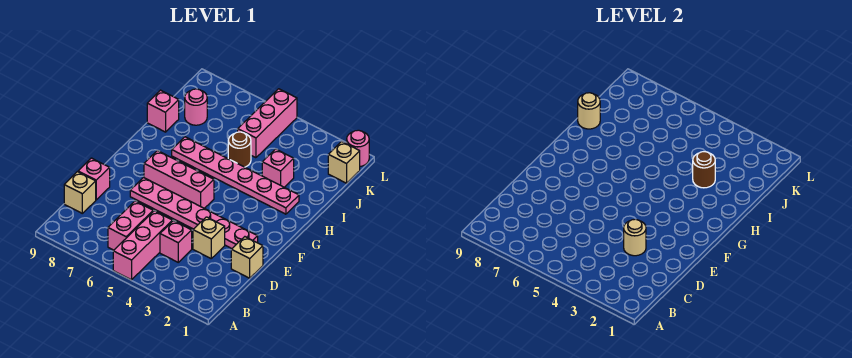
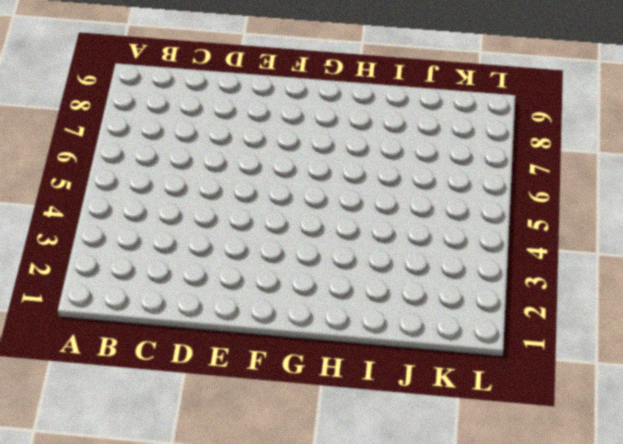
none -> pink 1x3 brick [113,211,172,280]
none -> pink 1x2 brick [108,201,153,250]
none -> pink 1x1 brick [160,221,192,262]

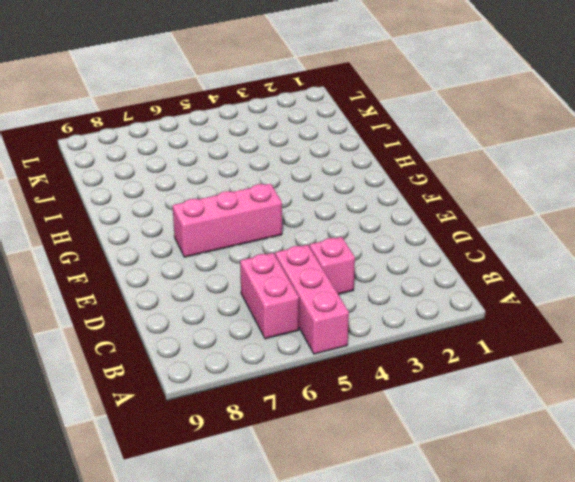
none -> tan 1x1 brick [64,172,96,213]
none -> tan 1x1 brick [231,237,263,278]
none -> tan 1x1 brick [193,217,225,258]

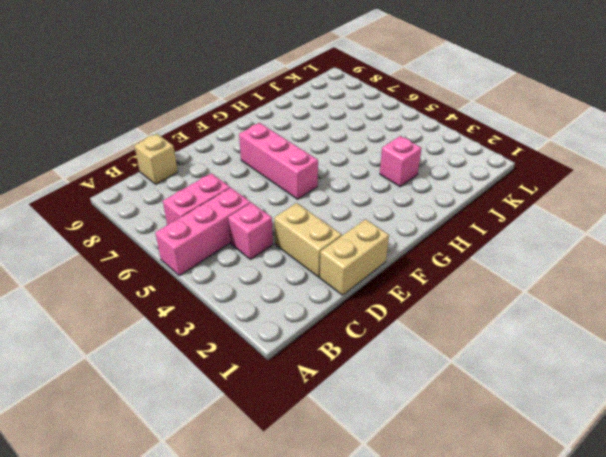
tan 1x2 brick [320,219,389,295] -> tan 1x1 brick [231,237,263,278]
tan 1x2 brick [274,203,342,277] -> tan 1x1 brick [193,217,225,258]
none -> pink 1x1 brick [78,158,110,200]
none -> pink 1x6 plate [130,178,258,249]
none -> pink 1x6 plate [172,137,299,214]

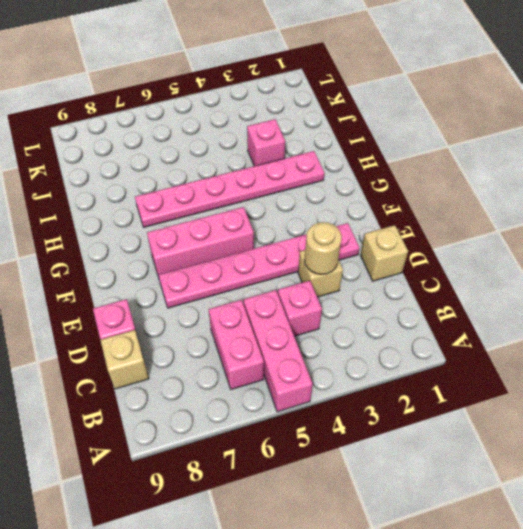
none -> brown 1x1 round brick [228,132,251,167]
none -> pink 1x1 brick [147,90,179,132]
none -> pink 1x3 brick [238,89,297,158]

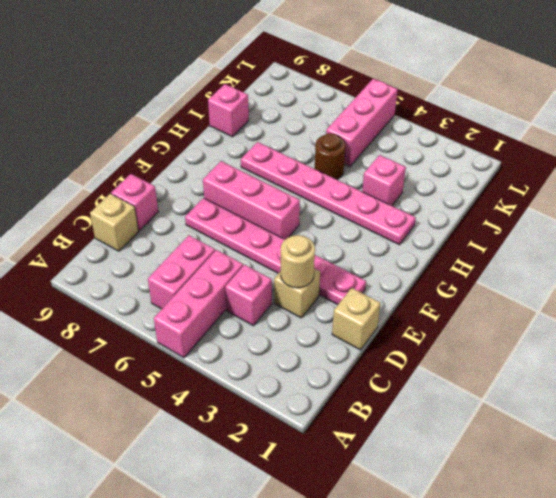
none -> pink 1x1 round brick [185,89,207,125]
none -> tan 1x1 brick [328,141,360,183]
none -> pink 1x1 round brick [347,130,369,166]

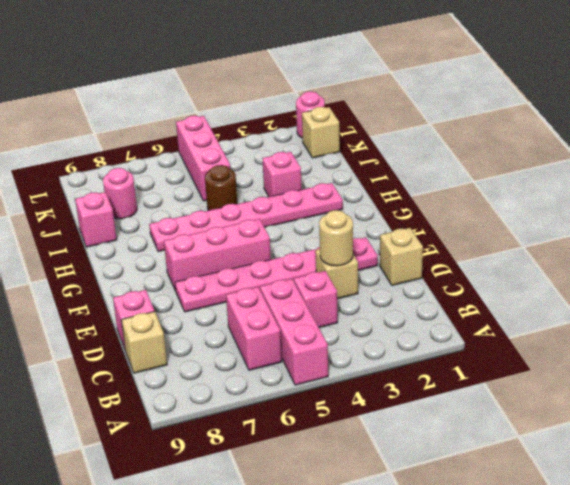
none -> brown 1x1 round brick [693,152,715,188]
none -> tan 1x1 round brick [578,93,600,129]

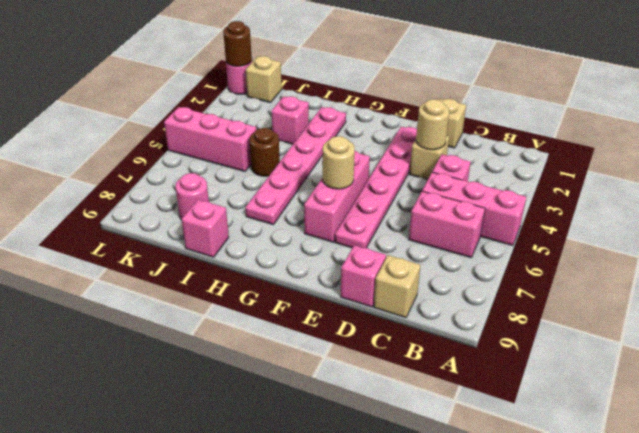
tan 1x1 round brick [323,136,355,189] -> tan 1x1 round brick moved to [578,93,600,129]
brown 1x1 round brick [223,21,252,66] -> brown 1x1 round brick moved to [693,152,715,188]

